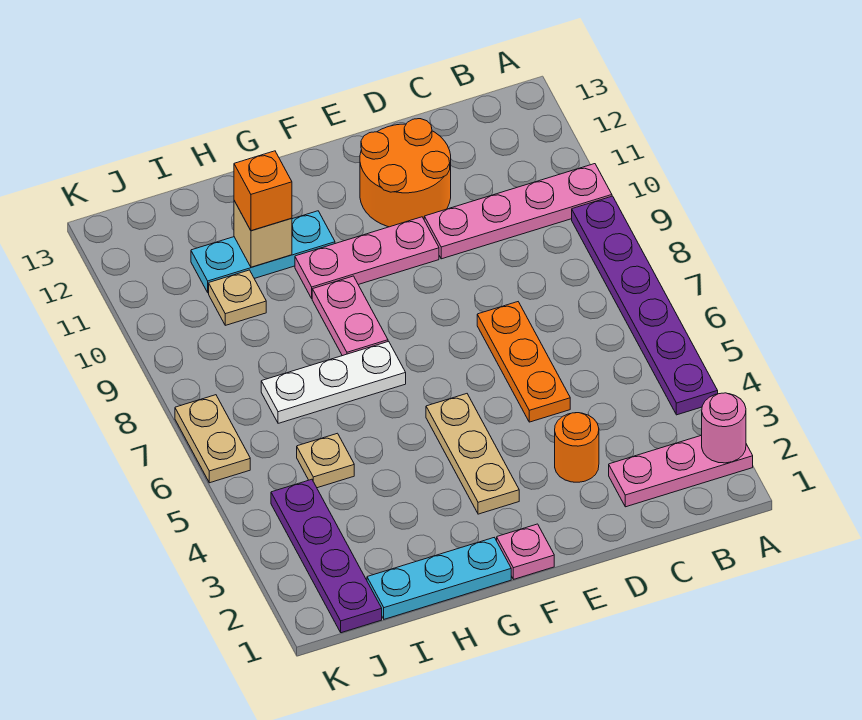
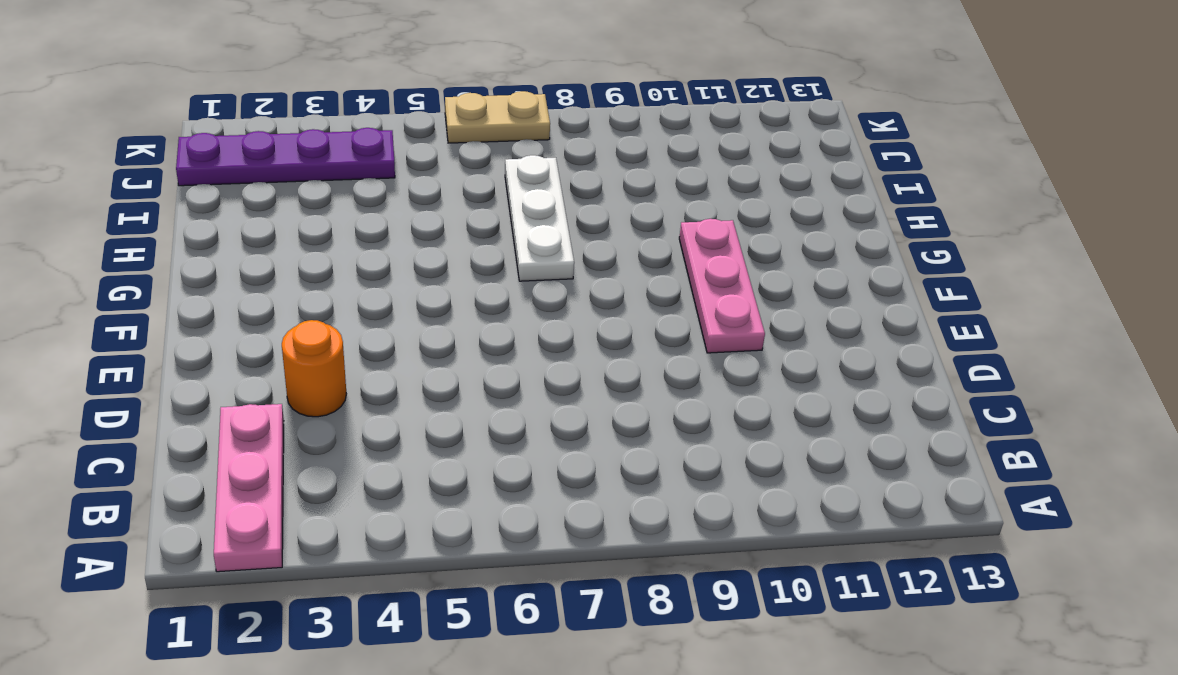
none -> purple 1x6 plate [572,196,718,415]
none -> pink 1x4 plate [424,164,612,259]
none -> orange 1x3 plate [477,302,570,422]

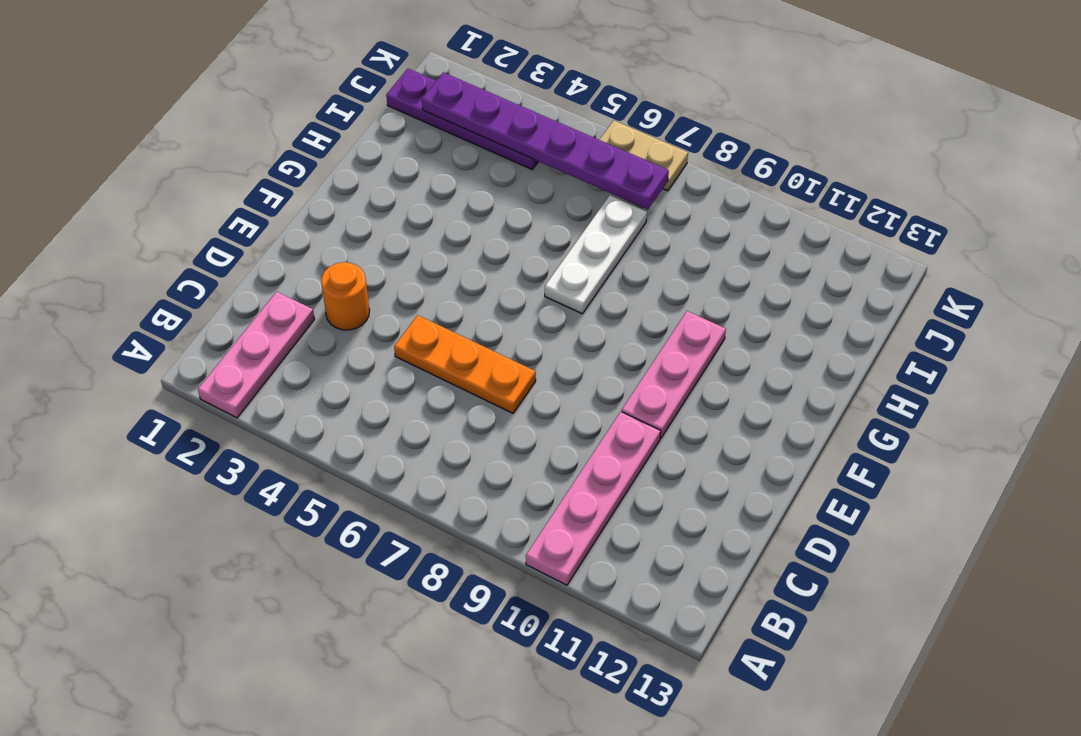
purple 1x6 plate [422,72,669,209] -> purple 1x6 plate moved to [572,196,718,415]
none -> orange 2x2 round brick [360,119,451,227]
none -> pink 1x1 plate [497,524,554,579]
none -> tan 1x3 plate [426,394,519,514]

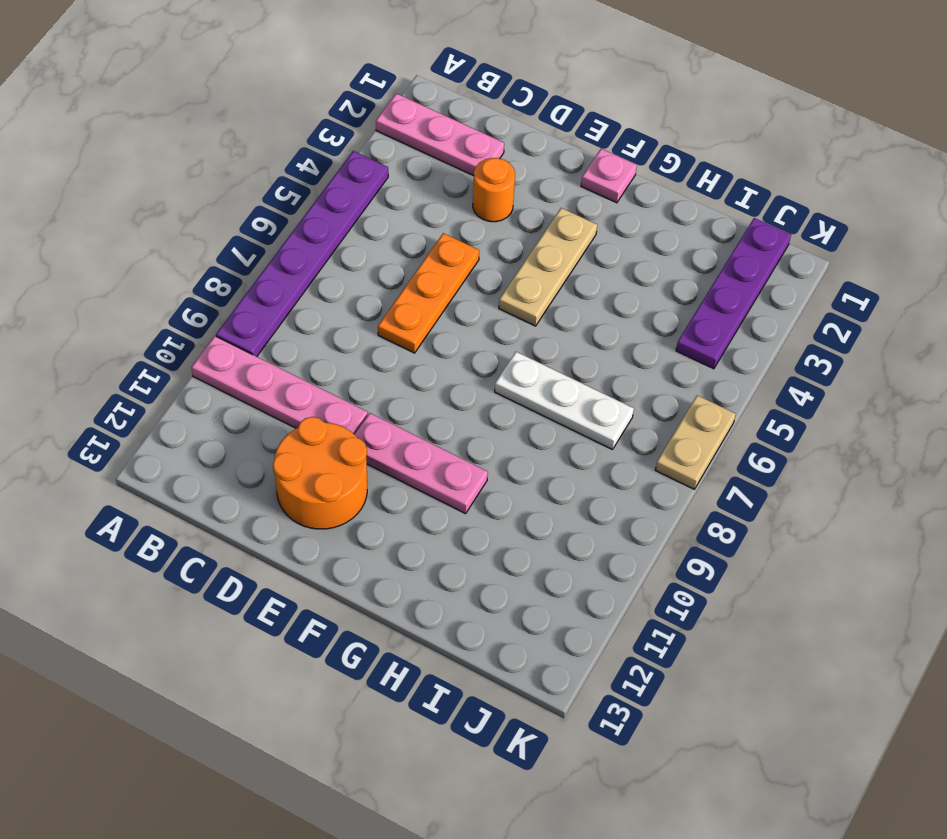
none -> cyan 1x3 plate [367,538,511,619]
none -> pink 1x2 plate [312,276,388,356]
none -> cyan 1x3 plate [191,211,335,293]

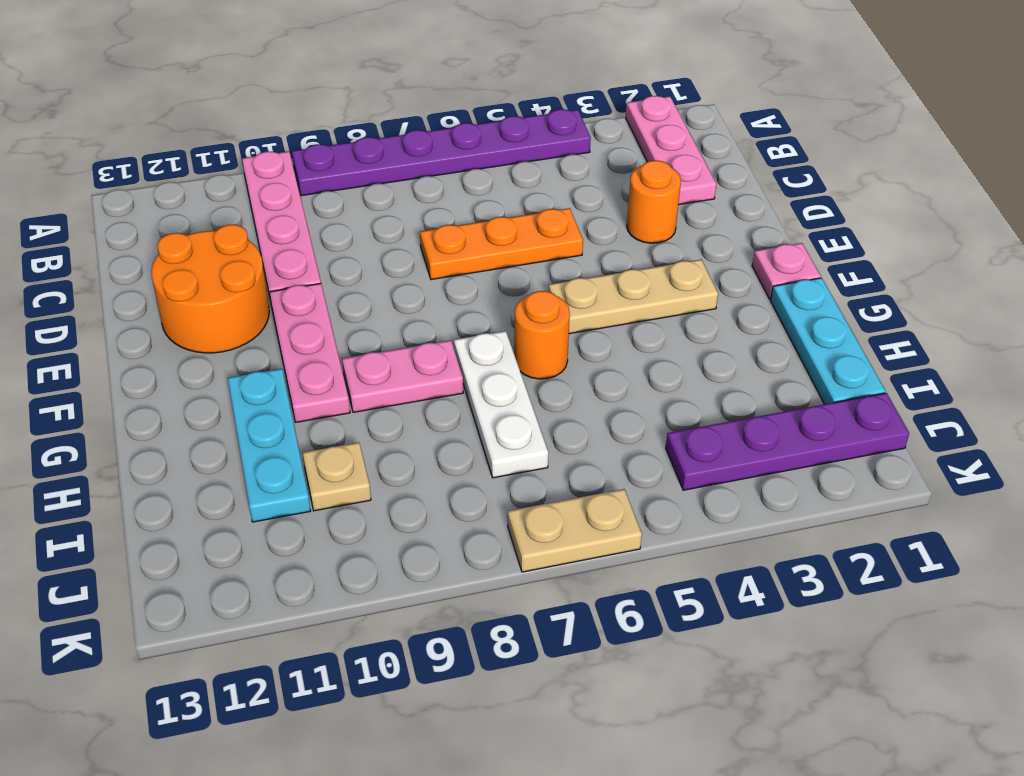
orange 1x1 round brick [514,291,570,379] -> none
none -> tan 1x1 plate [297,433,354,488]
none -> pink 1x1 round brick [702,393,746,463]
none -> tan 1x1 brick [234,201,292,267]

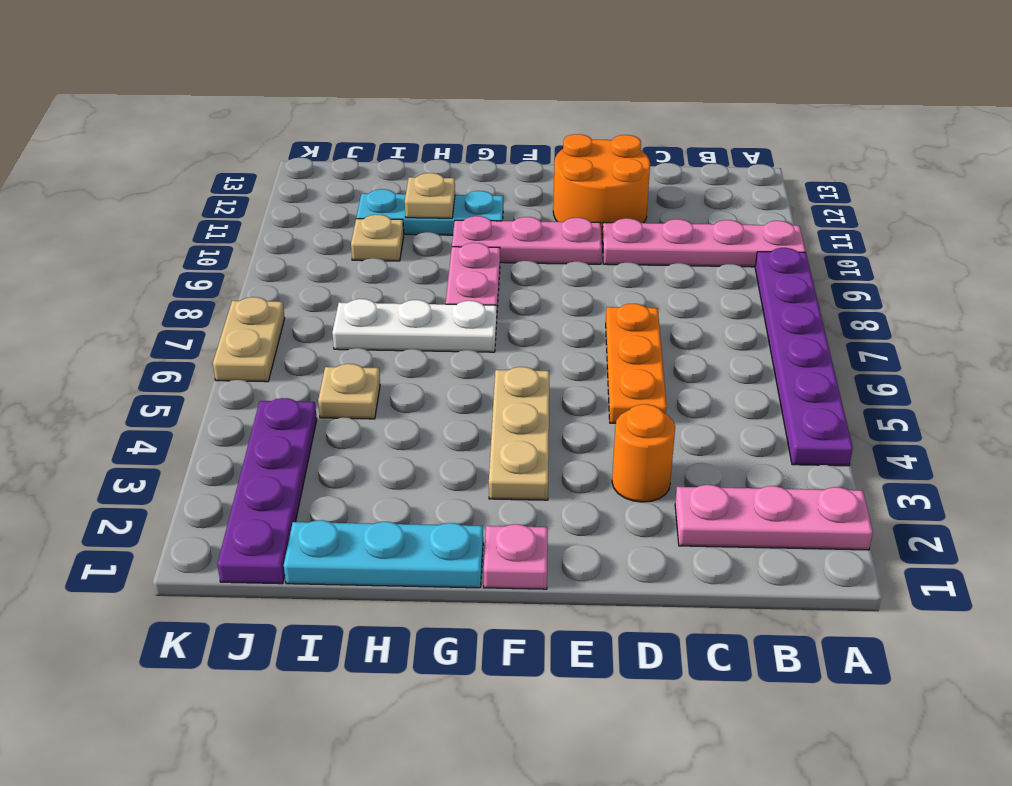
tan 1x1 plate [405,173,455,218] -> tan 1x1 brick [234,201,292,267]
none -> pink 1x1 round brick [702,393,746,463]
none -> orange 1x1 brick [234,151,292,231]

